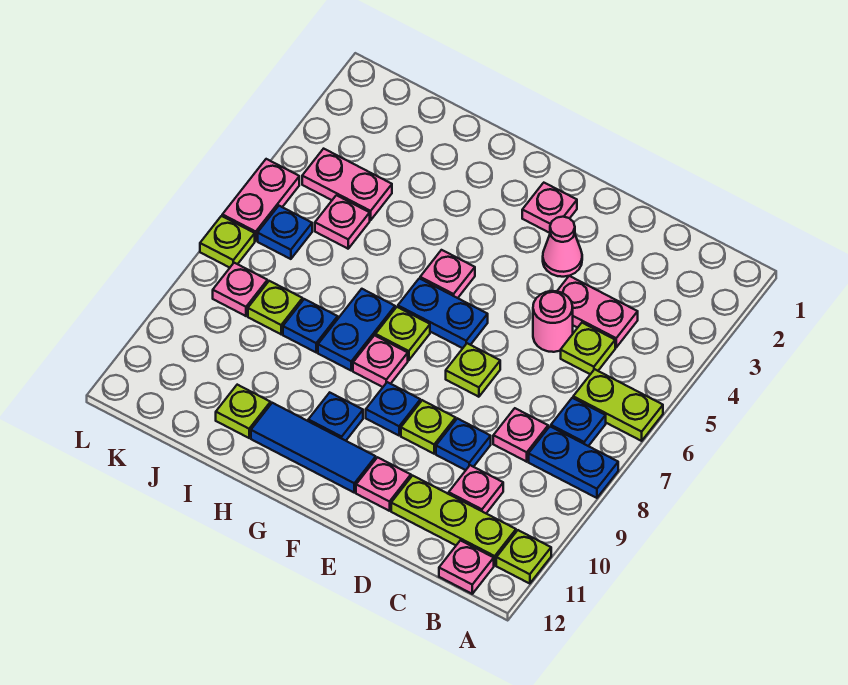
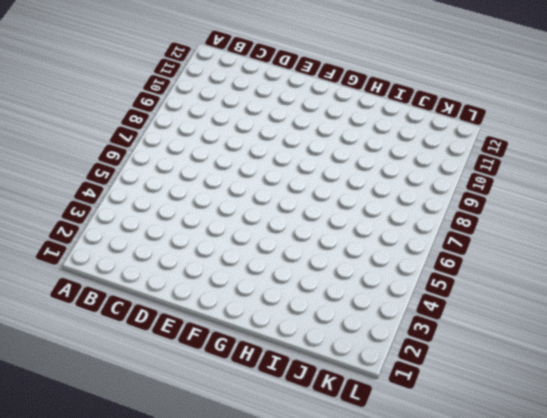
none -> lime 1x2 plate [573,369,663,441]
none -> blue 1x2 plate [529,427,618,498]
none -> lime 1x1 plate [496,530,551,584]
none -> blue 1x1 plate [551,398,606,446]

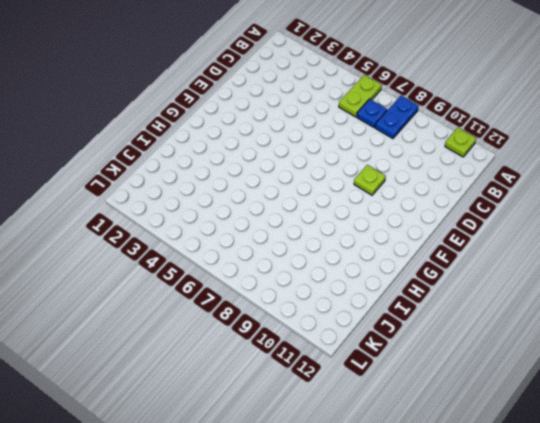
none -> lime 1x3 plate [391,476,516,565]
none -> pink 1x1 plate [439,540,494,594]
none -> pink 1x2 plate [558,276,638,347]
none -> lime 1x1 plate [561,323,615,374]

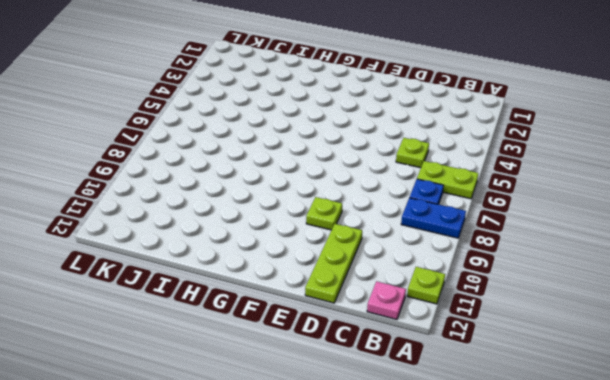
lime 1x3 plate [305,224,362,303] -> lime 1x3 plate turned to [391,476,516,565]
none -> pink 1x2 plate [558,276,638,347]
none -> pink 1x1 plate [493,408,548,462]
none -> pink 1x1 plate [449,465,503,513]
none -> pink 1x1 round brick [533,291,573,352]

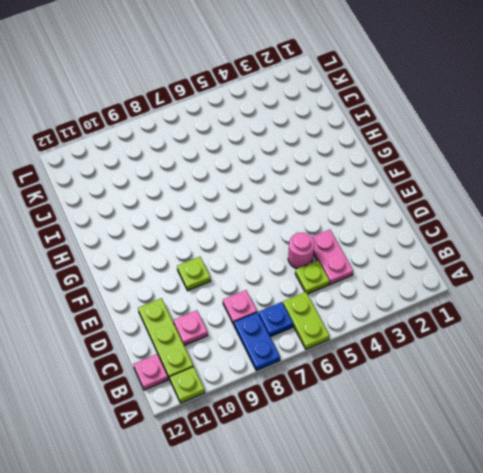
none -> blue 1x1 plate [436,418,491,470]
none -> pink 1x1 cone [543,217,582,277]
none -> lime 1x1 plate [446,343,500,397]
none -> pink 1x1 plate [356,457,411,511]

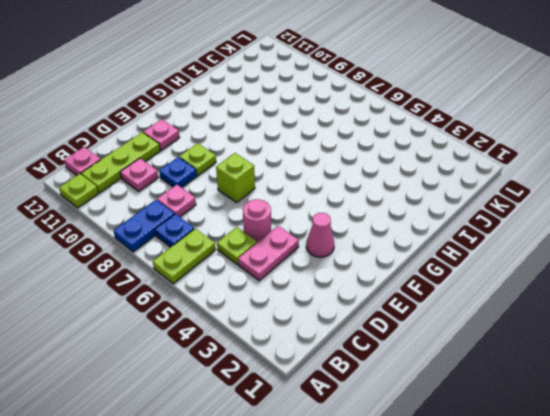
lime 1x1 brick [216,153,255,203] -> lime 1x1 plate [446,343,500,397]
none -> pink 1x1 plate [522,183,577,233]
none -> blue 1x2 plate [398,278,488,348]
none -> blue 1x1 plate [366,382,420,435]
none -> blue 1x3 tile [251,403,376,492]

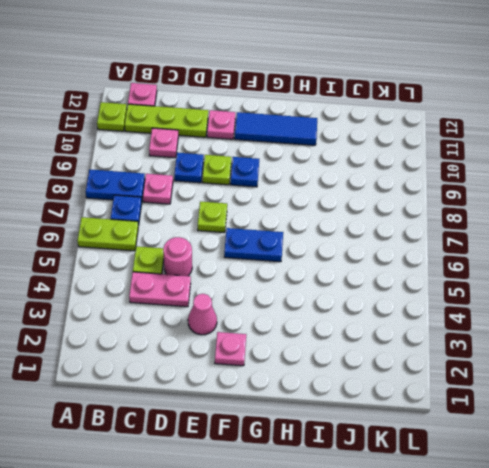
none -> pink 1x1 plate [420,250,475,298]
none -> lime 1x1 plate [375,307,430,360]
none -> pink 1x1 plate [353,335,408,387]
none -> blue 1x1 plate [308,393,363,441]

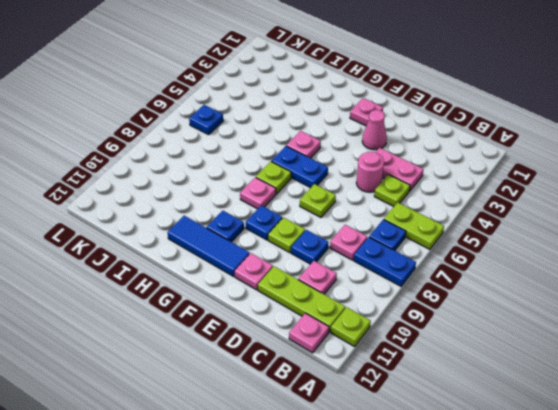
none -> blue 1x2 plate [318,289,395,370]
none -> blue 1x1 plate [283,299,338,352]
none -> lime 1x1 plate [216,385,271,438]
none -> pink 1x2 plate [302,149,392,220]

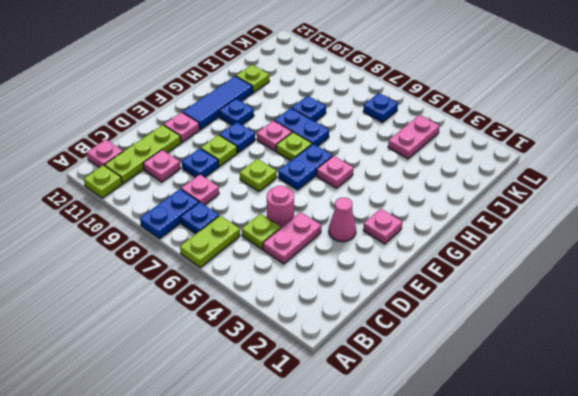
none -> pink 1x1 plate [315,195,370,249]
none -> lime 1x1 plate [248,281,303,334]
none -> pink 1x1 plate [213,263,267,316]
none -> pink 1x2 plate [222,159,299,241]

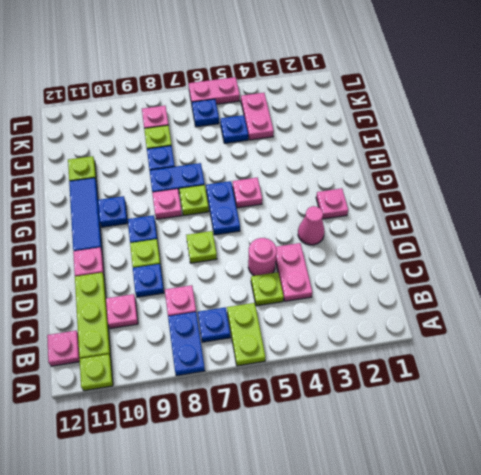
blue 1x1 plate [220,115,248,143] -> pink 1x1 plate [315,195,370,249]
none -> lime 1x1 plate [200,216,255,268]

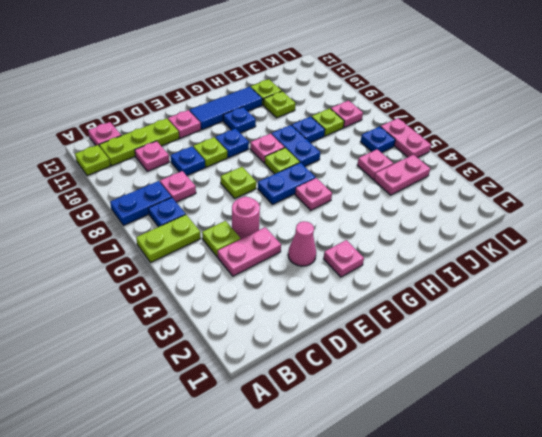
lime 1x1 plate [264,91,296,118] -> lime 1x1 plate moved to [200,216,255,268]

